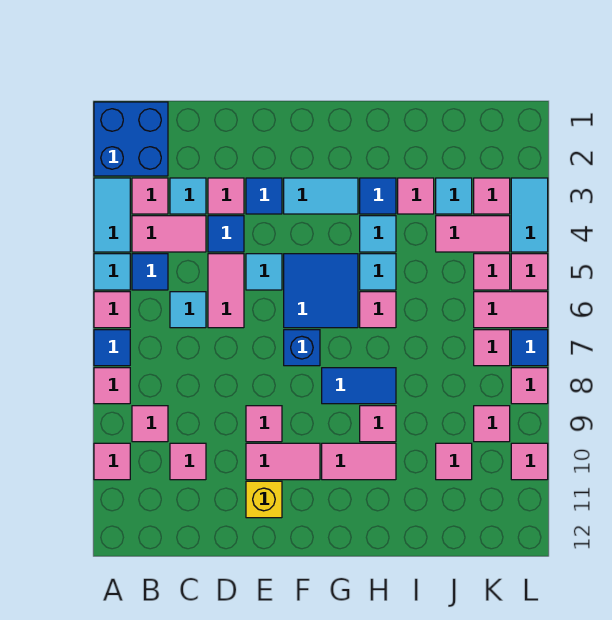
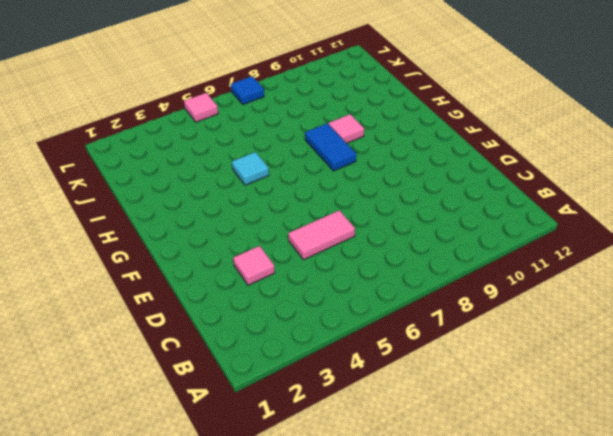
none -> blue 2x2 brick [94,102,168,176]
none -> cyan 1x2 tile [94,178,130,252]
none -> cyan 1x1 tile [94,254,130,290]
none -> pink 1x1 tile [94,292,130,328]

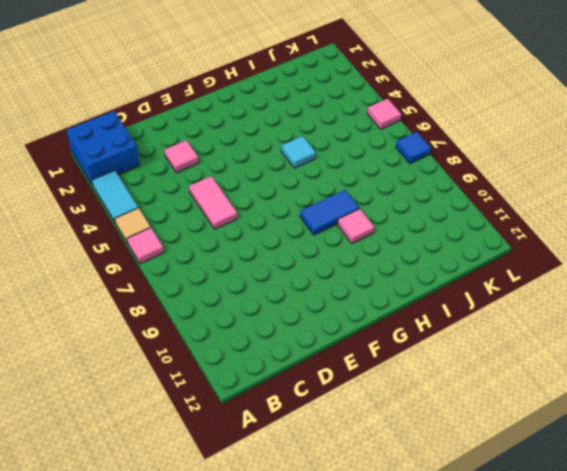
tan 1x1 tile [115,208,151,243] -> cyan 1x1 tile [94,254,130,290]
none -> blue 1x1 tile [94,330,130,366]
none -> pink 1x1 tile [94,368,130,404]
none -> pink 1x1 tile [94,443,130,480]
none -> pink 1x1 tile [132,178,168,214]

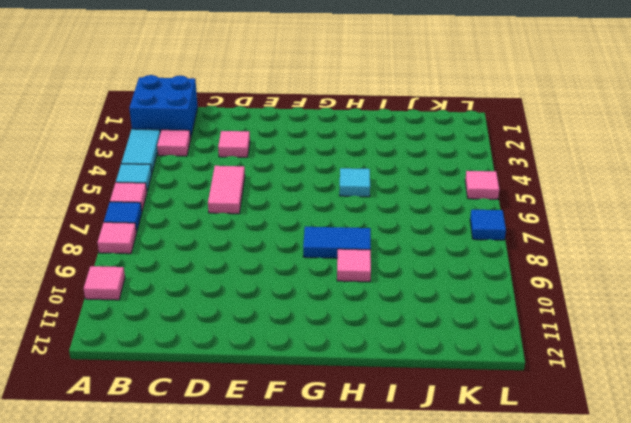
none -> pink 1x2 tile [132,216,206,252]
none -> blue 1x1 tile [132,254,168,290]
none -> pink 1x1 tile [132,406,168,442]
none -> cyan 1x1 tile [170,178,206,214]

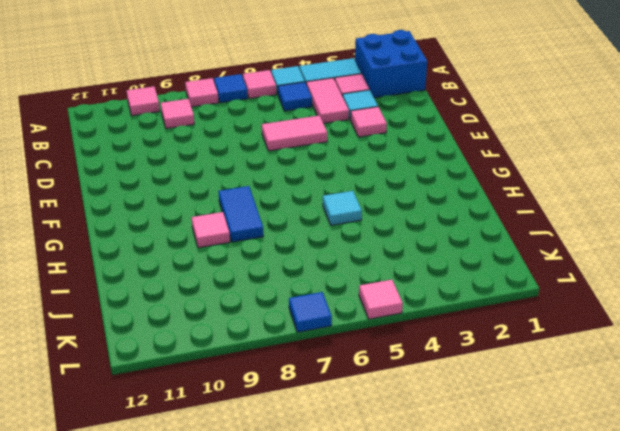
none -> cyan 1x1 tile [170,292,206,328]
none -> pink 1x1 tile [170,443,206,480]
none -> blue 1x1 tile [208,216,244,252]
none -> blue 1x1 tile [246,178,282,214]

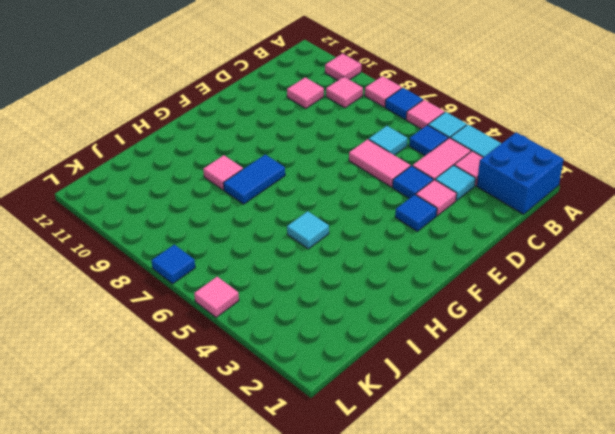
none -> cyan 1x1 tile [246,254,282,290]
none -> pink 1x1 tile [246,406,282,442]
none -> pink 1x2 tile [246,443,320,480]
none -> yellow 1x1 brick [246,481,282,518]

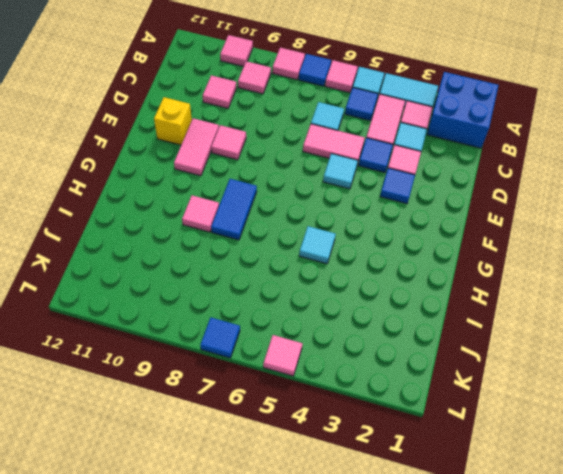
none -> cyan 1x2 tile [284,178,358,214]
none -> blue 2x2 tile [284,254,358,328]
none -> blue 1x1 brick [284,330,320,366]
none -> pink 1x2 tile [322,443,396,480]

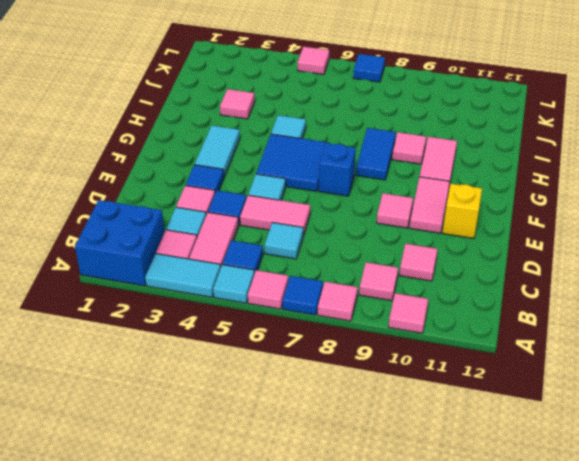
none -> blue 1x1 tile [360,178,396,214]
none -> cyan 1x1 tile [360,216,396,252]
none -> pink 1x1 tile [360,292,396,328]
none -> cyan 1x1 tile [436,178,472,214]

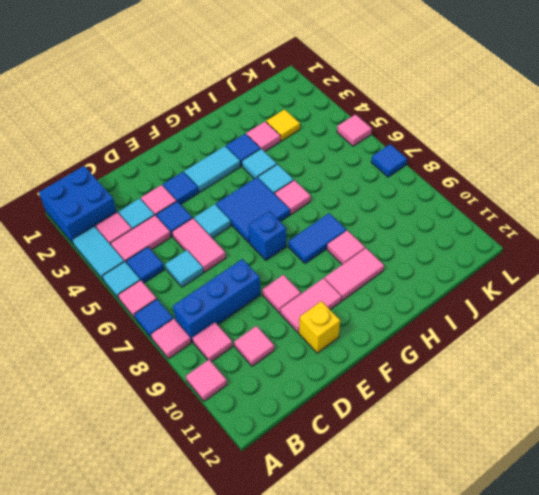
blue 1x3 brick [173,259,260,342] -> none
yellow 1x1 tile [266,109,300,141] -> cyan 1x1 tile [436,178,472,214]
none -> pink 1x2 tile [436,216,510,252]
none -> pink 1x1 tile [436,443,472,480]
none -> pink 1x1 tile [474,178,510,214]
none -> pink 1x1 tile [474,254,510,290]

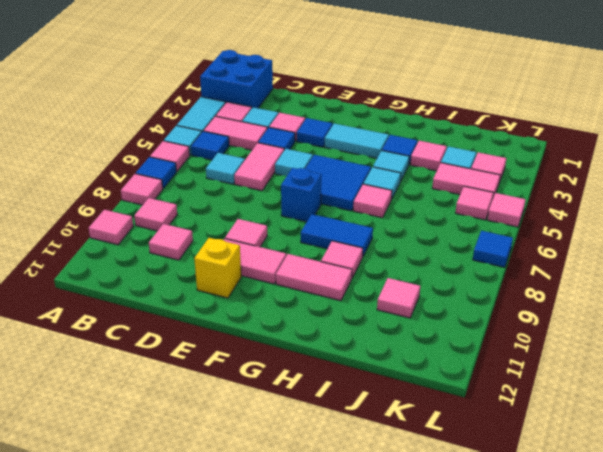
none -> pink 1x2 tile [474,292,548,328]
none -> pink 1x1 tile [474,330,510,366]
none -> pink 1x1 tile [474,406,510,442]
none -> cyan 1x2 tile [511,178,548,252]

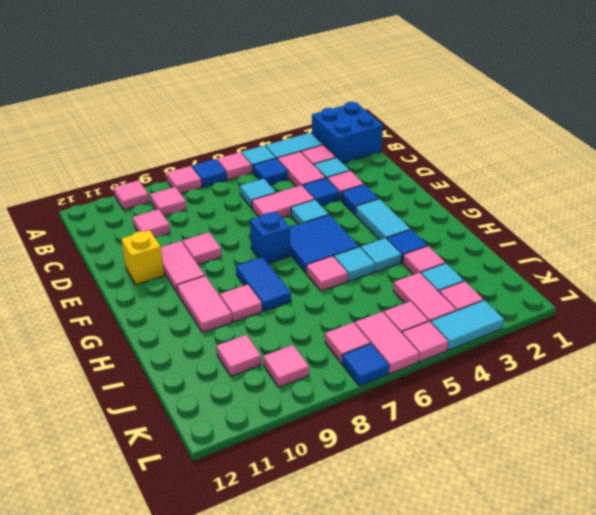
none -> pink 1x1 tile [511,368,548,404]
none -> pink 1x1 tile [511,443,548,480]

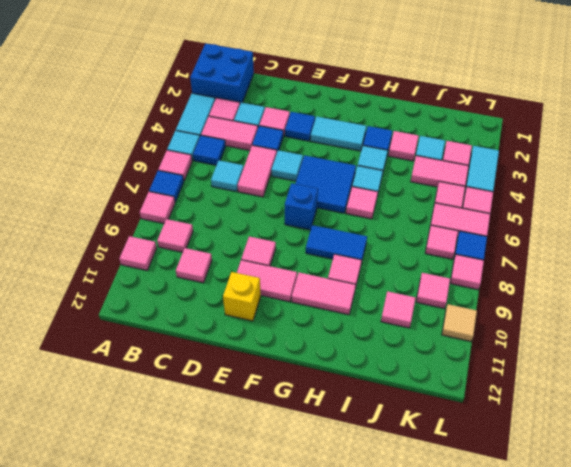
tan 1x1 tile [442,304,477,341] -> pink 1x1 tile [511,443,548,480]

